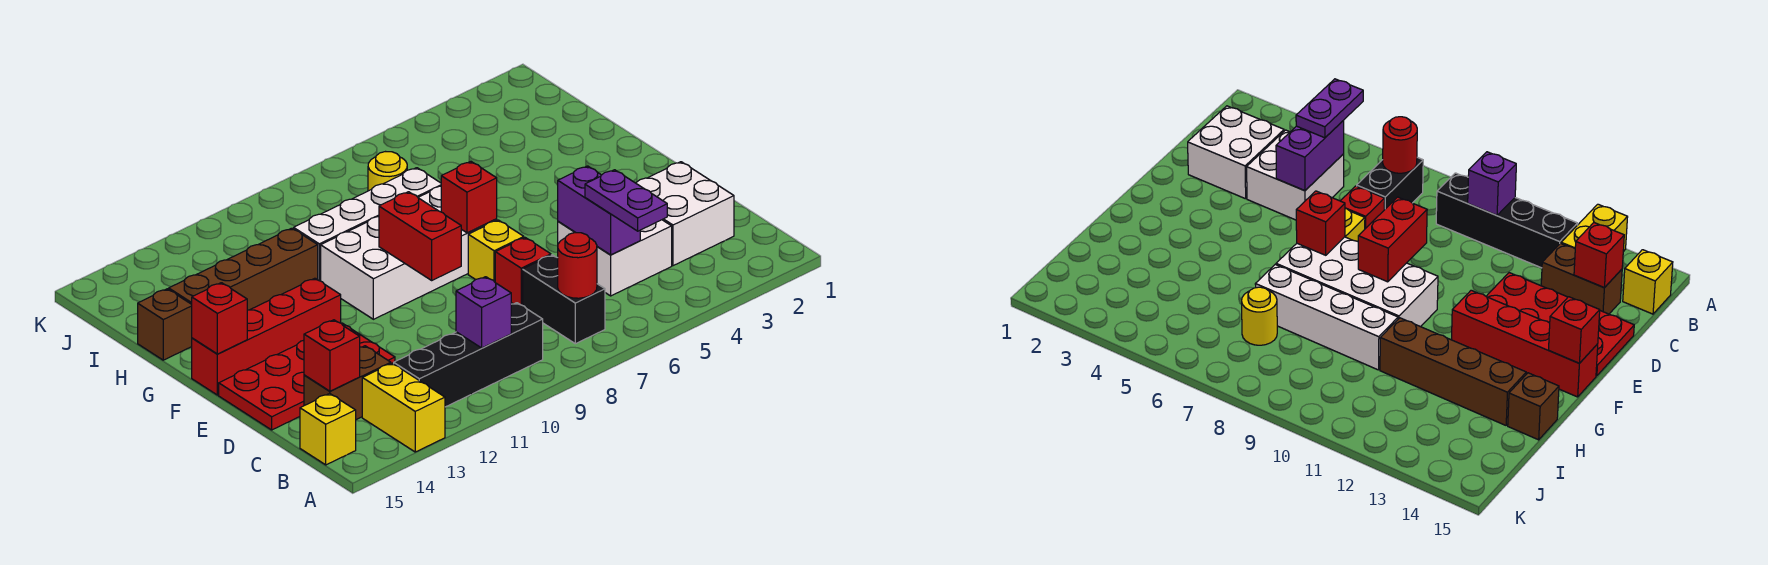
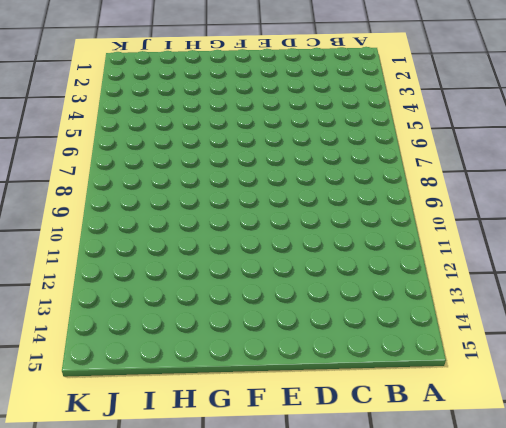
none -> yellow 1x2 brick [362,363,445,452]
none -> black 1x2 brick [523,255,605,344]
none -> black 1x4 brick [394,303,543,407]

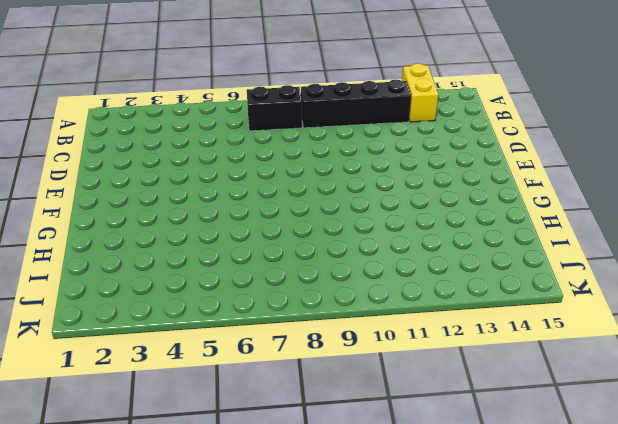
black 1x2 brick [247,85,302,131] -> black 1x2 brick turned to [523,255,605,344]
none -> yellow 1x1 brick [300,393,356,465]
none -> white 2x2 brick [636,162,734,266]
none -> white 2x2 brick [558,220,672,296]

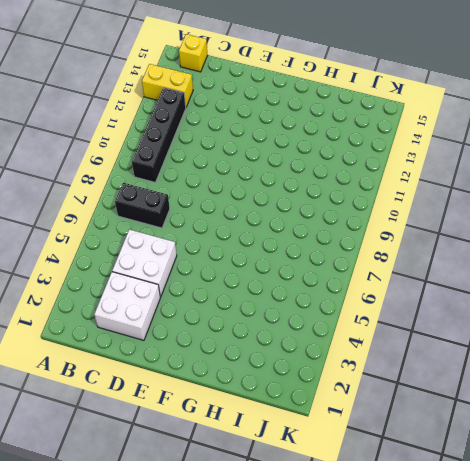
none -> brown 1x2 brick [304,346,391,420]
none -> red 1x1 brick [495,238,551,305]
none -> red 2x4 plate [219,323,395,430]

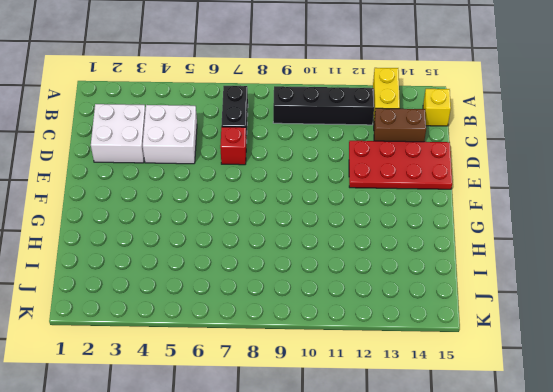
none -> yellow 1x1 brick [468,220,524,282]
none -> white 2x4 brick [321,186,497,319]
none -> red 1x4 brick [192,278,341,395]

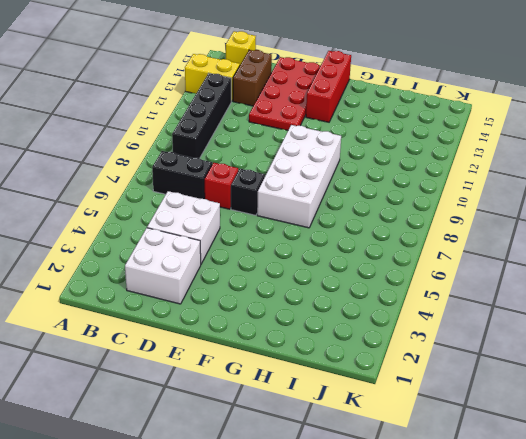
black 1x1 brick [231,169,265,215] -> yellow 1x1 brick [468,220,524,282]
red 1x3 brick [306,51,351,122] -> red 1x4 brick [192,278,341,395]
none -> white 1x4 brick [294,168,441,281]
none -> brown 1x4 brick [169,228,318,310]
none -> brown 1x1 brick [138,289,192,360]

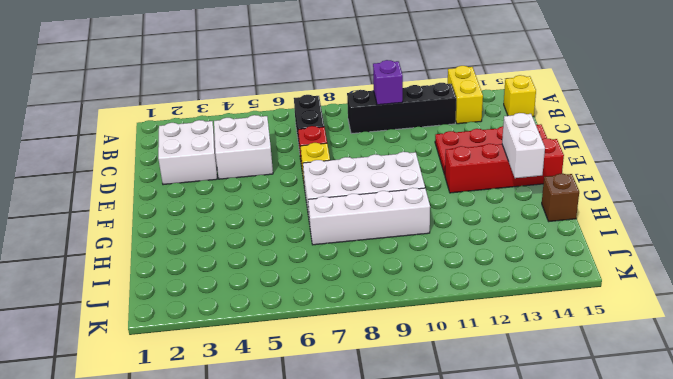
white 1x2 brick [502,113,545,178] -> none
none -> brown 1x2 brick [304,346,391,420]
none -> brown 1x4 brick [169,228,318,310]
none -> yellow 1x1 round brick [368,152,407,191]

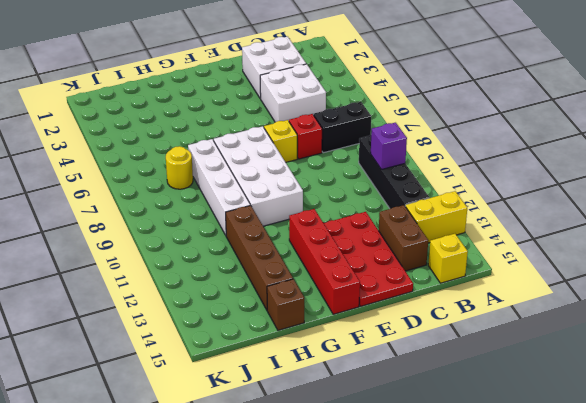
none -> red 1x1 round brick [558,233,597,298]
none -> purple 1x2 brick [558,166,640,255]
none -> red 1x1 brick [304,320,360,391]

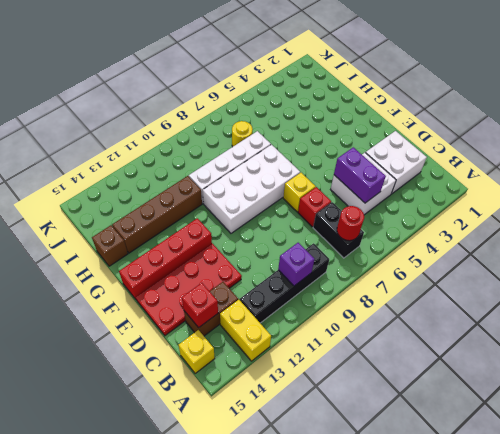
none -> red 1x2 brick [379,192,461,280]
none -> red 1x1 brick [441,162,497,233]
none -> red 1x1 brick [192,283,247,354]

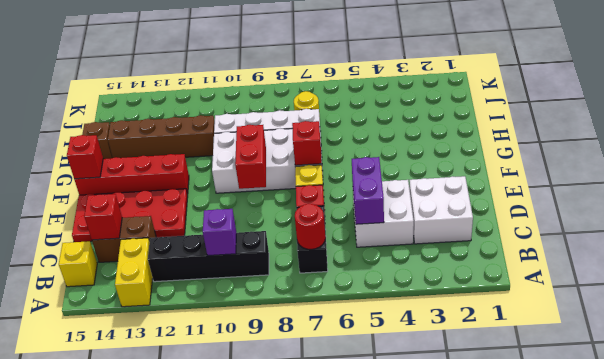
none -> purple 1x2 plate [585,170,667,231]

